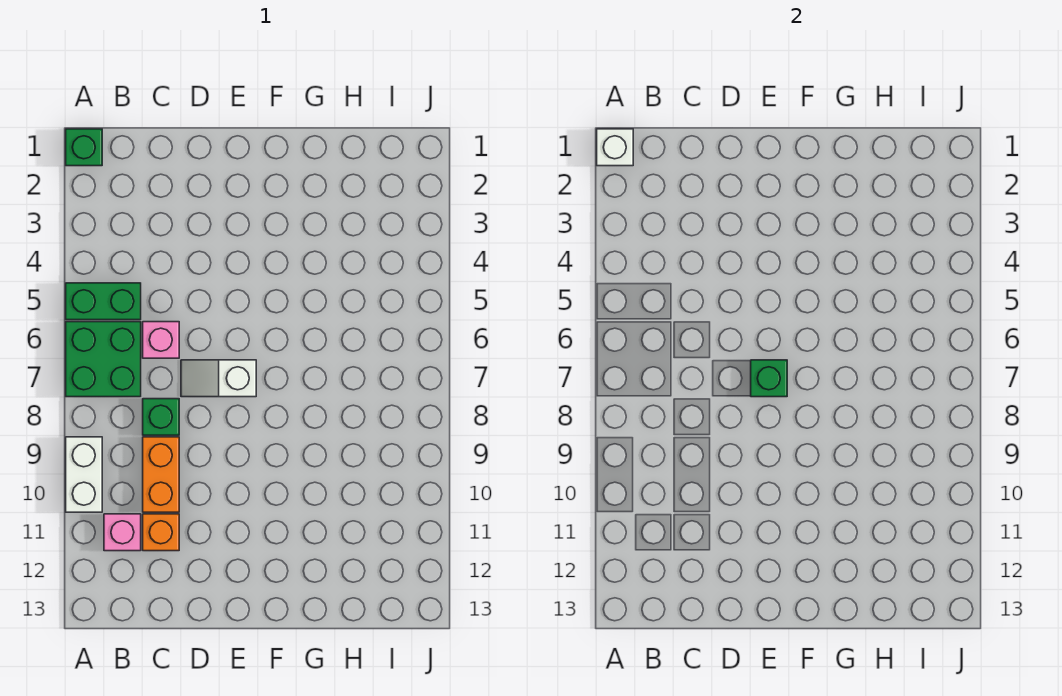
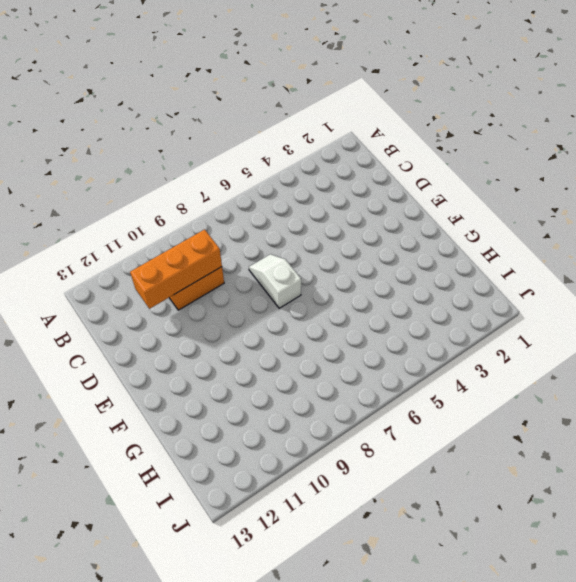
orange 1x3 brick [130,229,222,309] -> none
none -> green 1x1 brick [66,129,102,166]
none -> green 1x2 brick [66,283,141,320]
none -> green 2x2 brick [66,322,141,397]

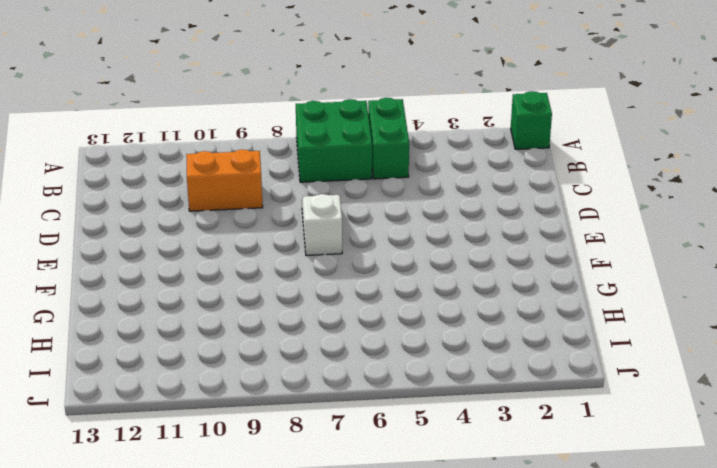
none -> white 1x2 brick [66,437,102,512]
none -> pink 1x1 brick [104,514,141,551]
none -> pink 1x1 brick [143,322,179,358]

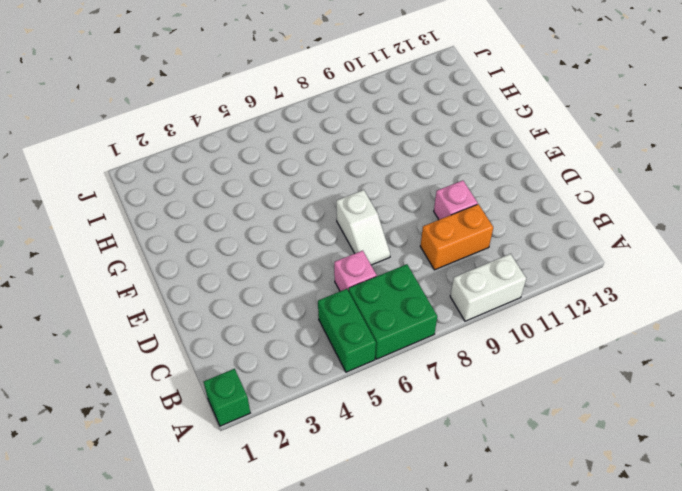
pink 1x1 brick [434,180,478,220] -> pink 1x1 brick moved to [104,514,141,551]
none -> green 1x1 brick [143,399,179,435]
none -> orange 1x1 brick [143,514,179,551]
none -> white 1x1 brick [597,129,633,166]

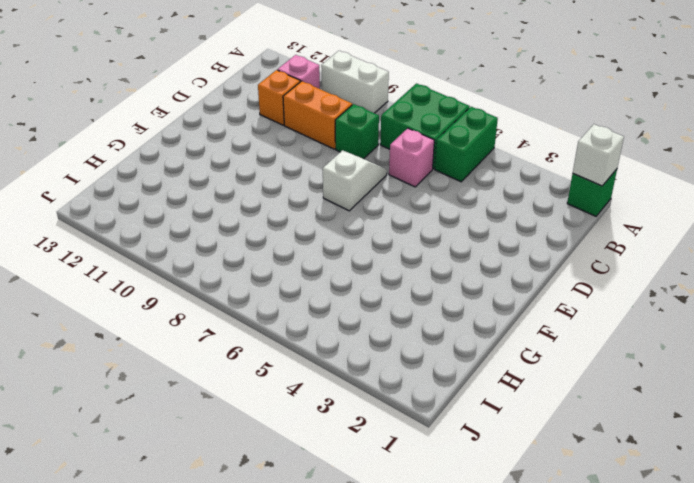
none -> green 1x1 brick [751,360,787,397]

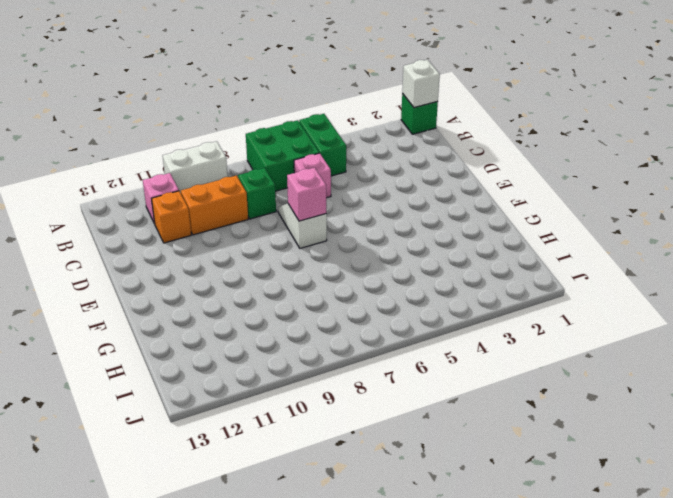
pink 1x1 brick [287,168,326,221] -> green 1x1 brick [751,360,787,397]

